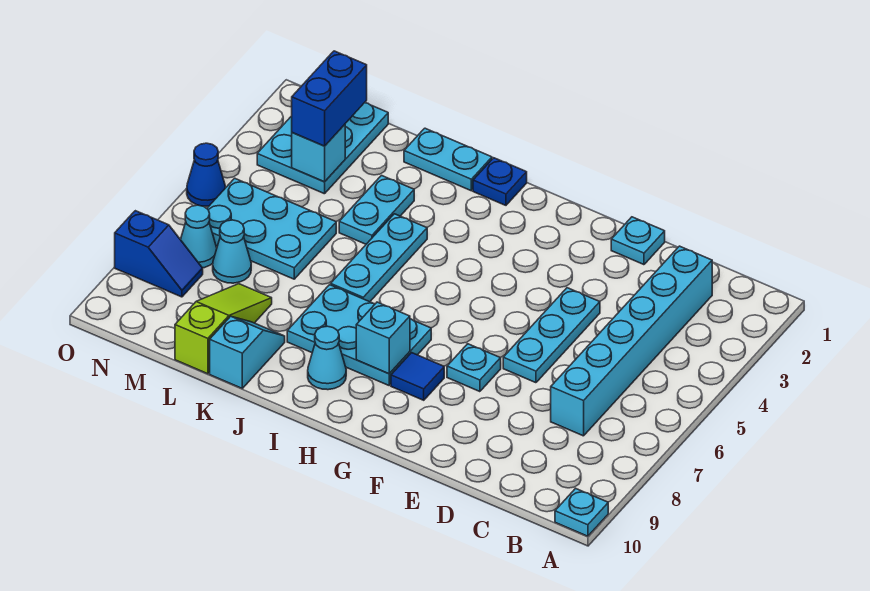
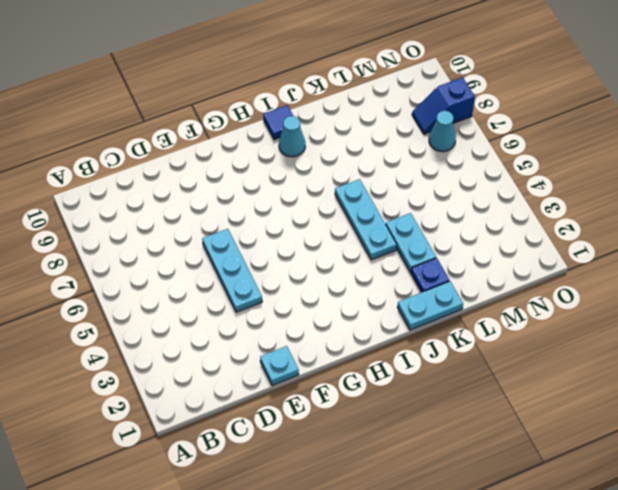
blue 1x1 tile [263,105,293,140] -> blue 1x1 tile moved to [391,353,444,400]
blue 1x1 plate [411,258,450,292] -> blue 1x1 plate moved to [473,158,527,205]
none -> cyan 1x1 plate [555,488,608,536]
none -> cyan 1x6 brick [551,246,712,436]
none -> cyan 1x1 plate [447,344,501,392]

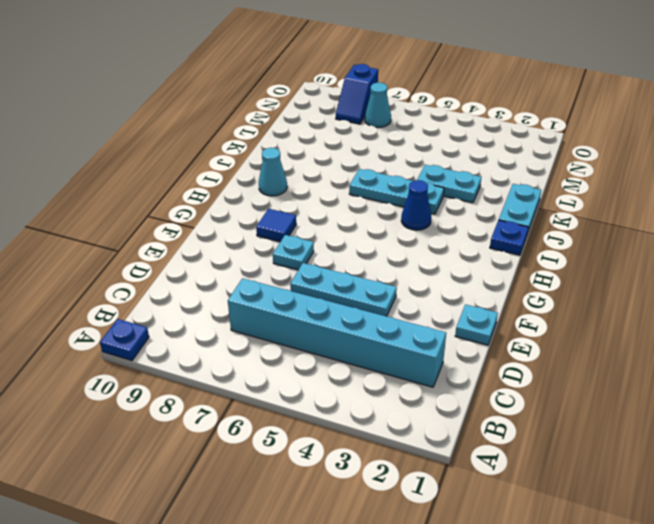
blue 1x1 plate [100,319,149,361] -> cyan 1x1 plate [555,488,608,536]
blue 1x1 cone [401,180,431,230] -> blue 1x1 cone moved to [187,143,225,206]
none -> cyan 2x3 plate [287,285,431,385]
none -> cyan 1x2 slope [210,316,285,388]
none -> cyan 2x3 plate [207,178,336,279]

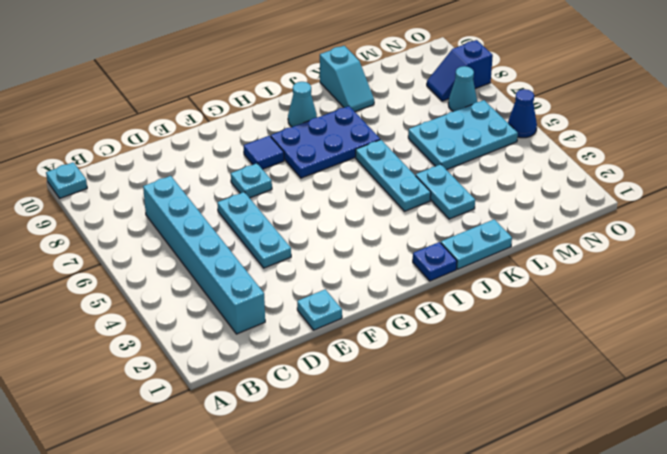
blue 2x3 plate [271,106,380,178] -> cyan 2x3 plate [287,285,431,385]
none -> lime 1x3 slope [175,284,272,374]
none -> cyan 2x3 plate [257,103,388,194]
none -> cyan 1x1 cone [213,220,251,283]

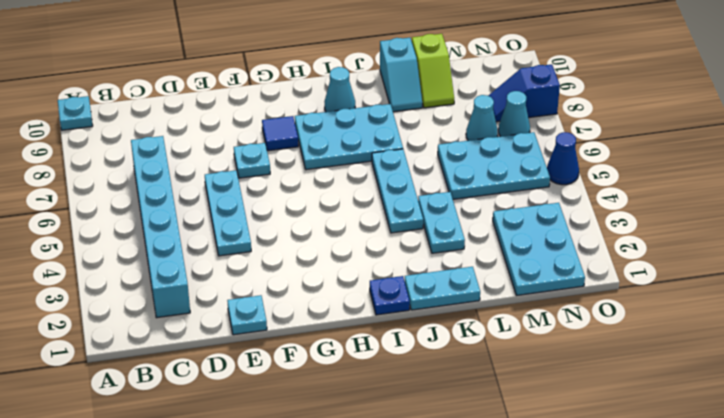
lime 1x2 slope [412,34,454,108] -> lime 1x3 slope [175,284,272,374]
none -> cyan 1x1 brick [356,302,410,374]
none -> cyan 1x1 brick [292,125,345,182]
none -> blue 1x2 brick [292,51,367,146]

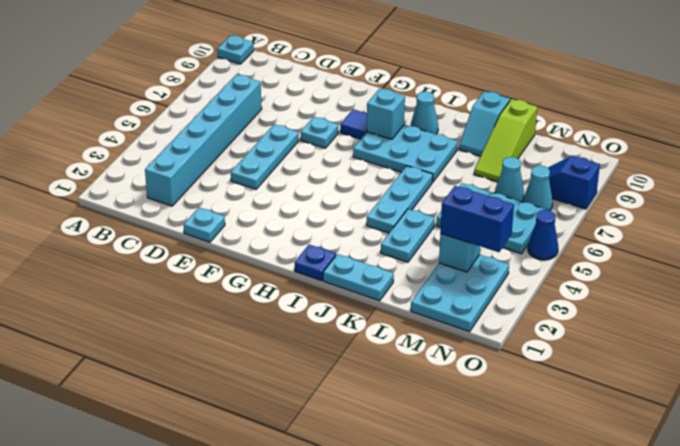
blue 1x2 brick [440,186,514,252] -> blue 1x2 brick turned to [292,51,367,146]

